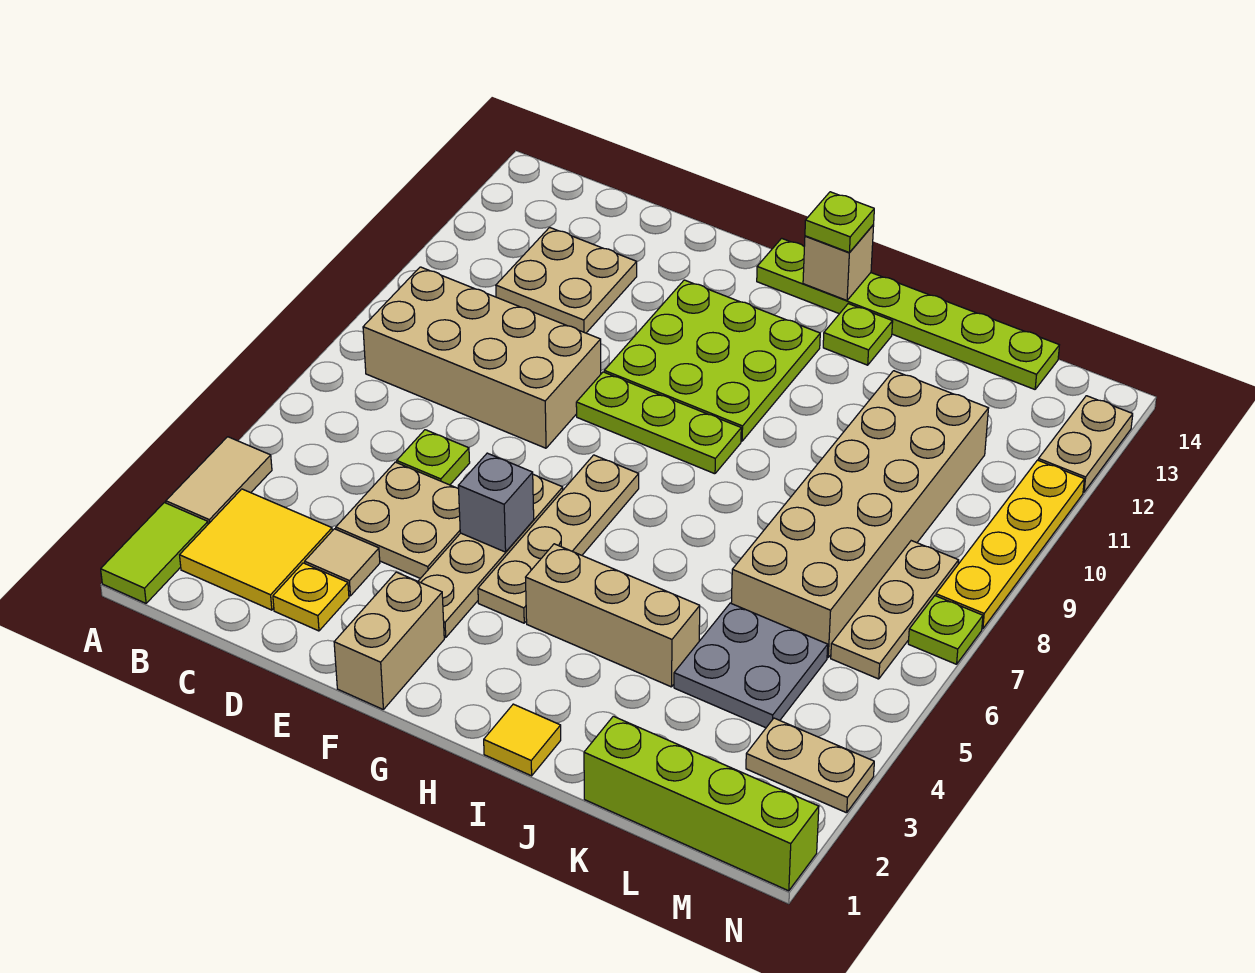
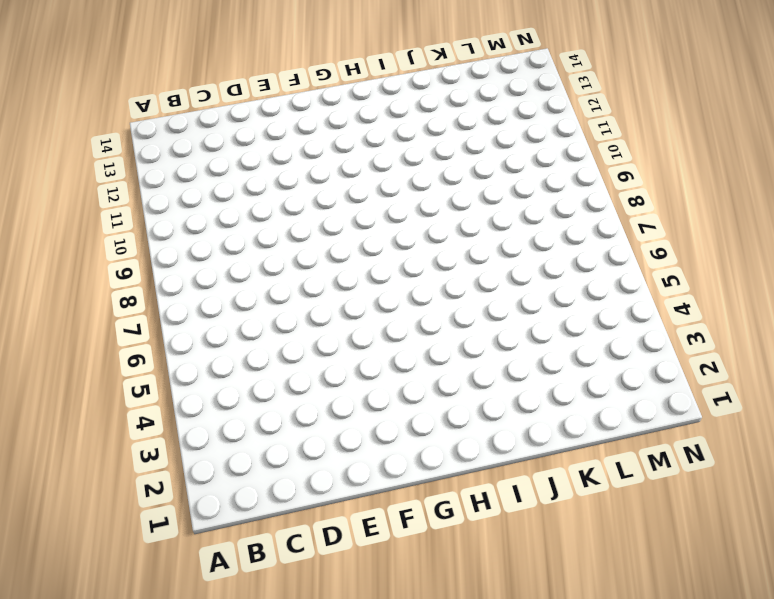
none -> lime 1x2 tile [101,503,208,603]
none -> tan 1x2 tile [166,437,272,524]
none -> yellow 2x2 tile [180,489,332,610]

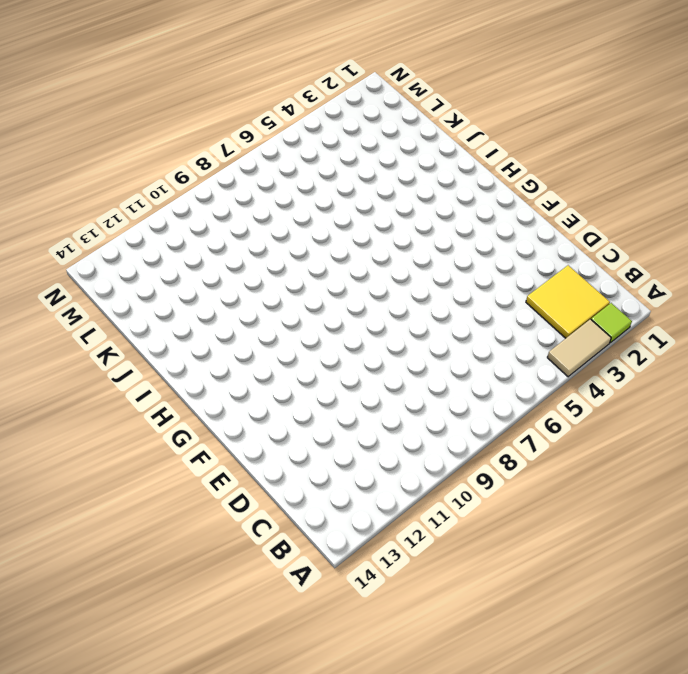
lime 1x1 tile [591,303,632,343] -> lime 1x2 tile [101,503,208,603]
none -> tan 2x4 brick [363,267,601,448]
none -> tan 2x2 plate [496,227,637,333]
none -> yellow 1x1 plate [273,563,349,631]

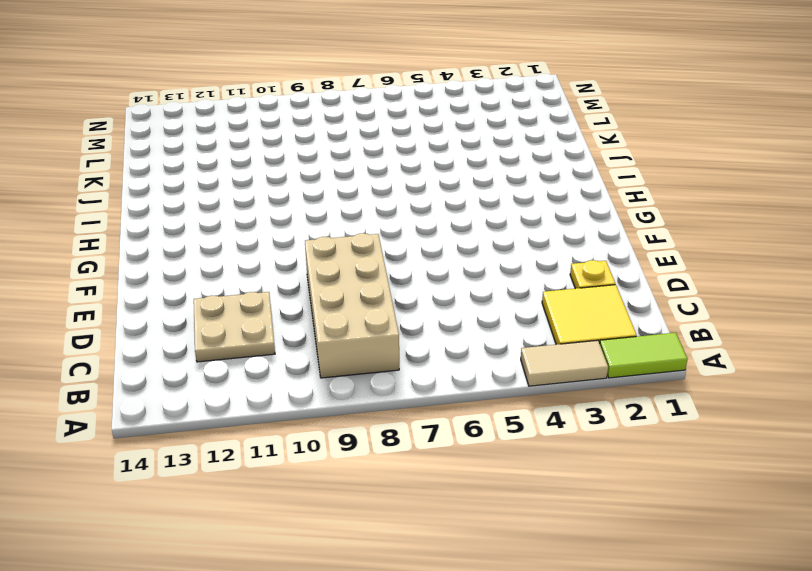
none -> tan 1x1 tile [305,529,380,596]
none -> tan 2x2 plate [336,462,460,578]
none -> lime 1x1 plate [397,430,470,485]

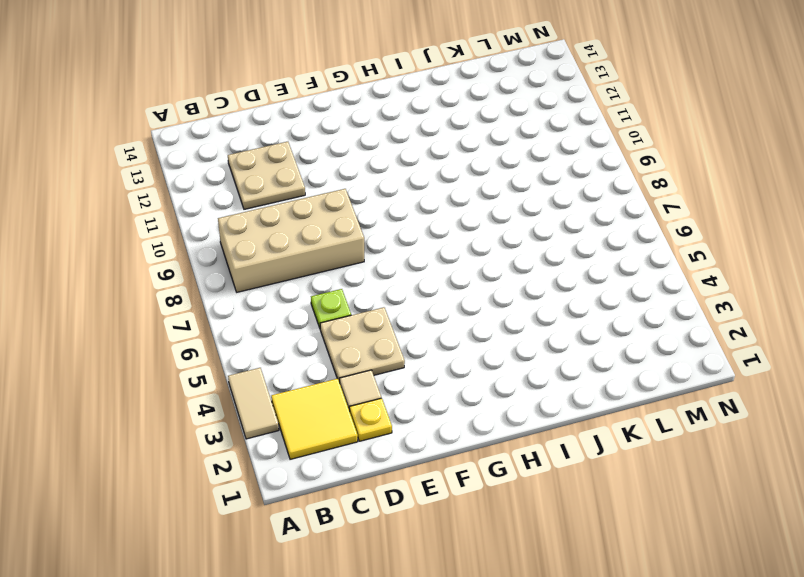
none -> lime 1x2 tile [101,503,208,603]
none -> tan 1x2 brick [334,572,444,709]
none -> tan 1x4 plate [418,474,563,637]

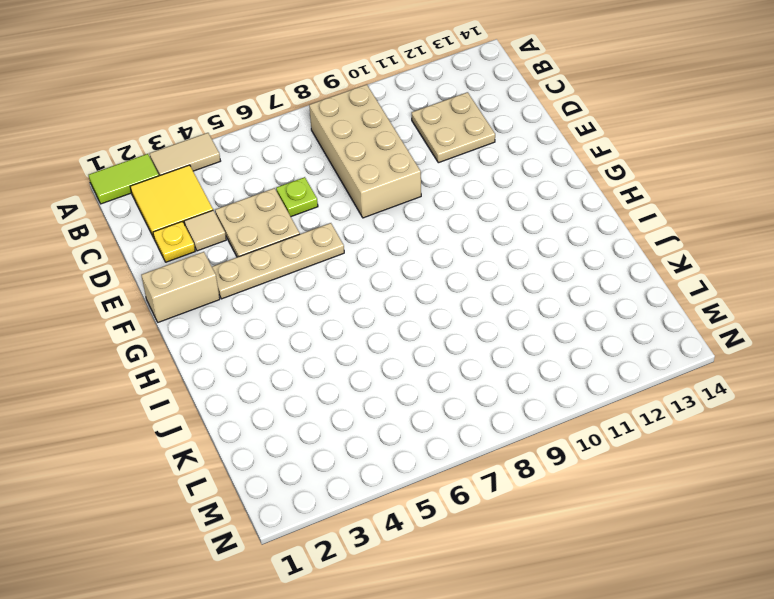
none -> lime 1x3 plate [576,372,741,474]
none -> lime 3x3 plate [604,280,820,441]
none -> tan 1x4 plate [478,455,639,623]

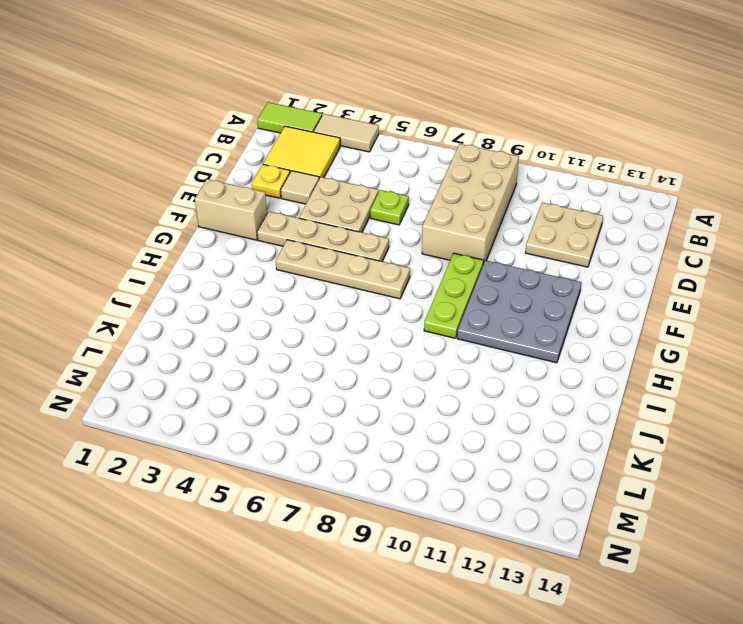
grey 3x3 plate [457,260,581,363] -> lime 3x3 plate [604,280,820,441]
none -> lime 1x6 plate [757,238,1059,389]
none -> tan 1x3 brick [526,544,700,687]
none -> yellow 1x1 tile [484,704,561,776]

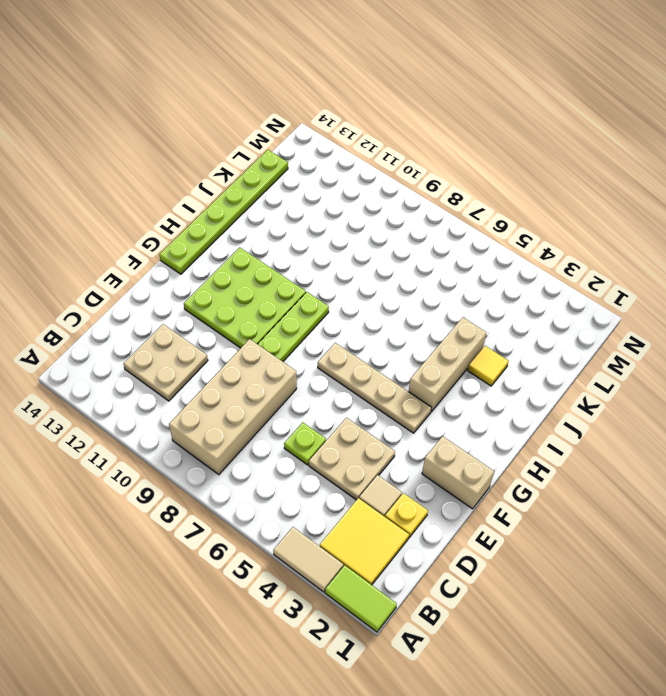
yellow 1x1 tile [468,346,508,386] -> yellow 1x1 tile moved to [484,704,561,776]
none -> tan 1x4 plate [418,474,563,637]
none -> lime 1x1 plate [823,304,893,365]
none -> lime 1x4 brick [584,716,819,891]

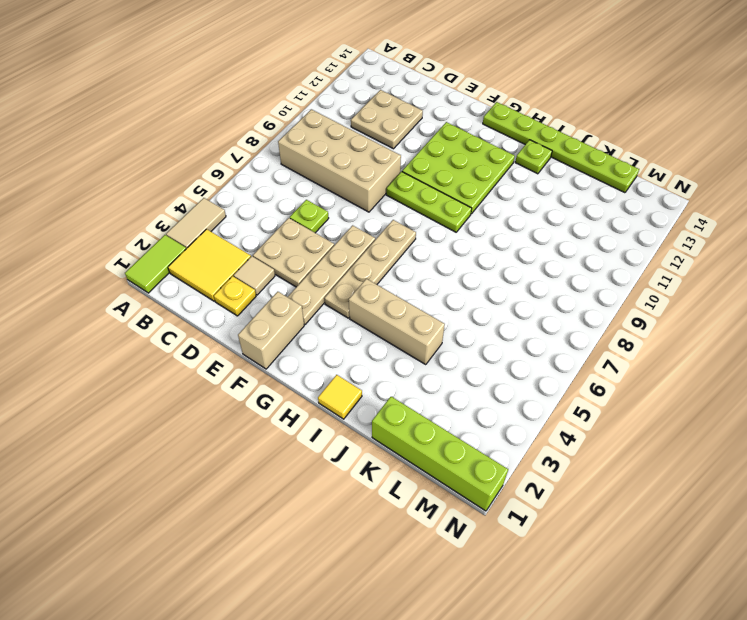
none -> grey 2x2 plate [674,603,828,728]
none -> tan 2x6 brick [731,371,989,657]
none -> tan 1x2 plate [746,718,874,813]

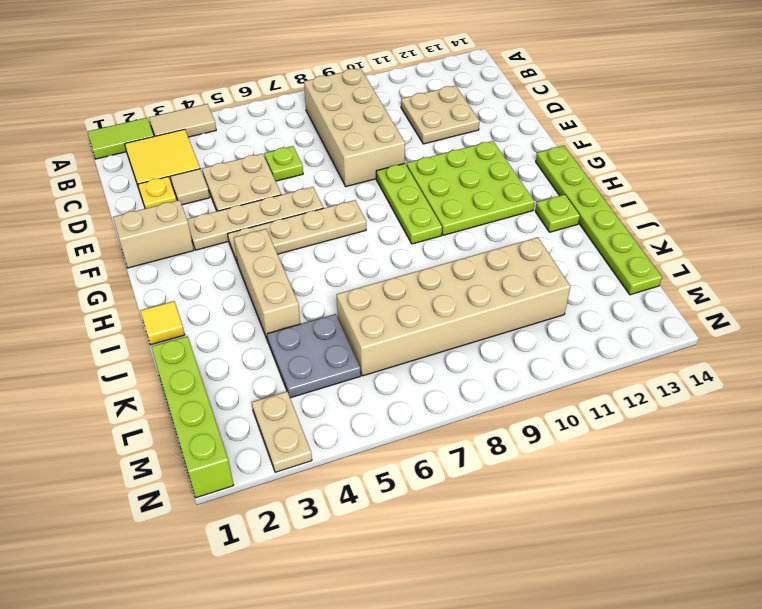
none -> tan 1x3 plate [831,541,959,679]
none -> lime 1x1 plate [908,596,983,664]
none -> yellow 1x4 plate [936,460,1084,629]

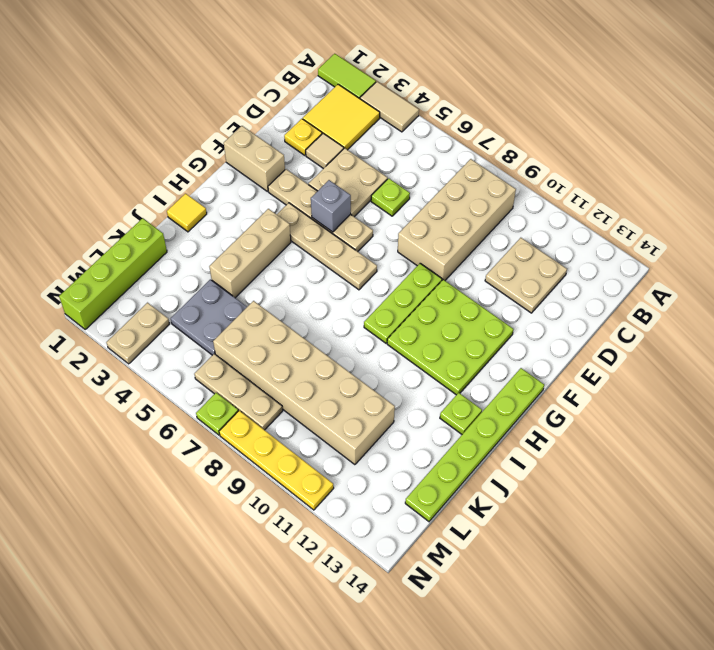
none -> tan 1x2 plate [1038,396,1133,492]
none -> tan 1x1 brick [803,225,874,300]
none -> lime 1x1 plate [805,192,874,253]

